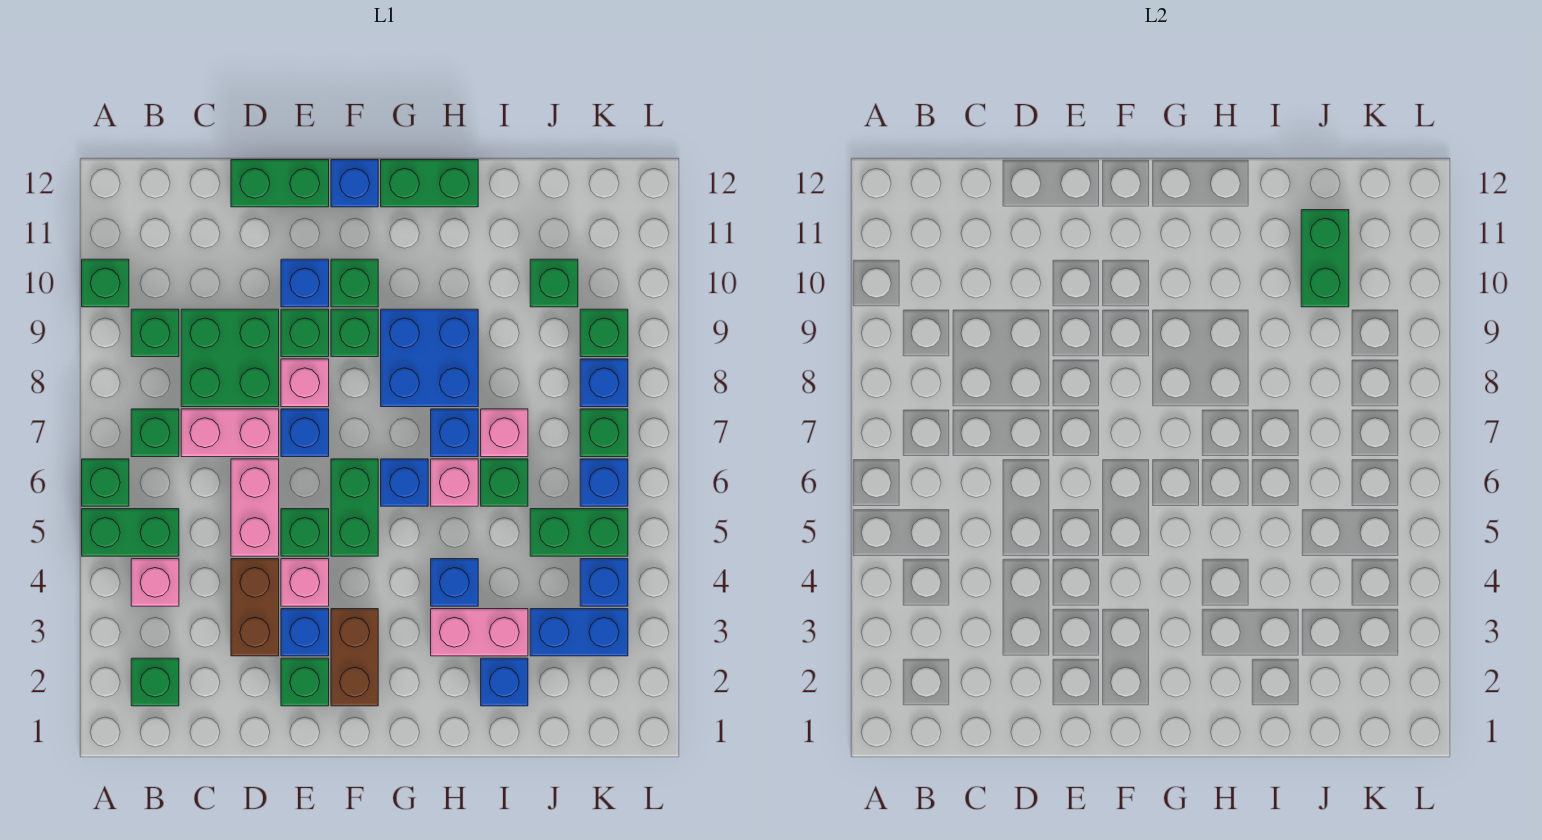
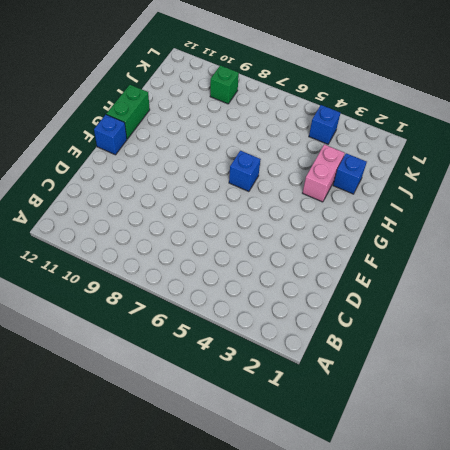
none -> green 1x2 brick [82,509,179,556]
none -> green 1x1 brick [82,459,129,506]
none -> green 1x1 brick [82,259,129,307]
none -> green 1x1 brick [131,658,179,706]

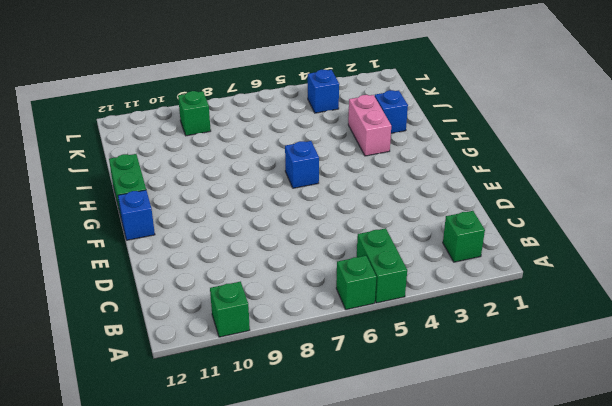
none -> pink 1x1 brick [131,559,179,606]
none -> green 1x1 brick [131,409,179,457]
none -> green 1x1 brick [131,309,179,357]
none -> pink 1x2 brick [181,409,279,457]

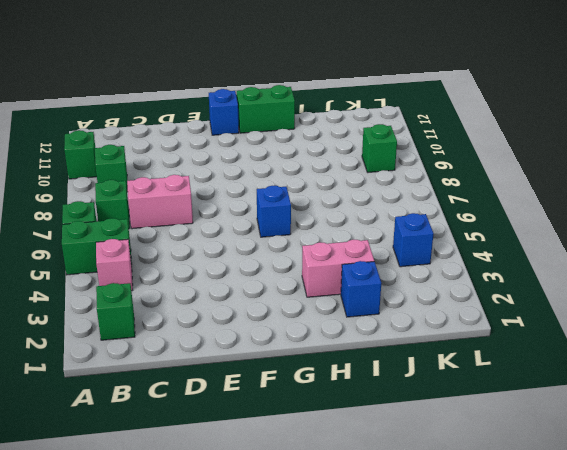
none -> green 2x2 brick [181,309,279,407]
none -> brown 1x2 brick [231,559,279,656]
none -> pink 1x2 brick [231,459,279,556]
none -> green 1x2 brick [231,160,329,207]

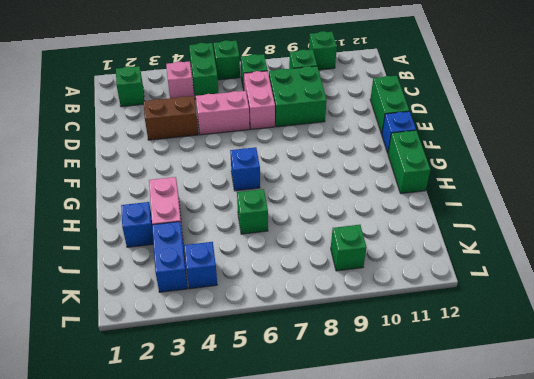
none -> green 1x1 brick [281,658,329,706]
none -> blue 1x1 brick [281,609,329,656]
none -> pink 1x1 brick [281,559,329,606]
none -> green 1x1 brick [281,509,329,556]

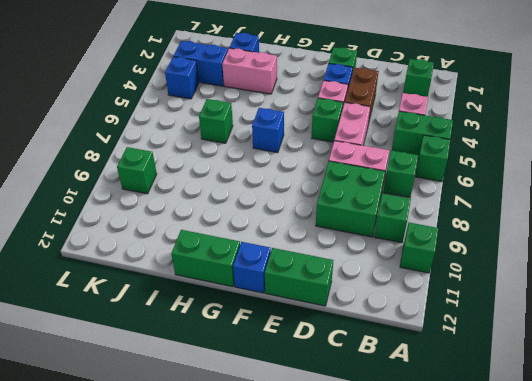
none -> blue 1x1 brick [281,409,329,457]
none -> pink 1x1 brick [281,359,329,407]
none -> green 1x1 brick [281,309,329,357]
none -> blue 1x1 brick [281,259,329,307]

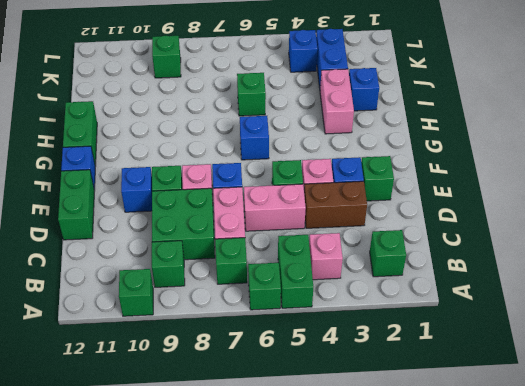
none -> brown 1x2 brick [331,609,378,706]
none -> green 1x2 brick [331,459,378,556]
none -> green 1x1 brick [331,309,378,357]
none -> green 1x1 brick [331,259,378,307]

